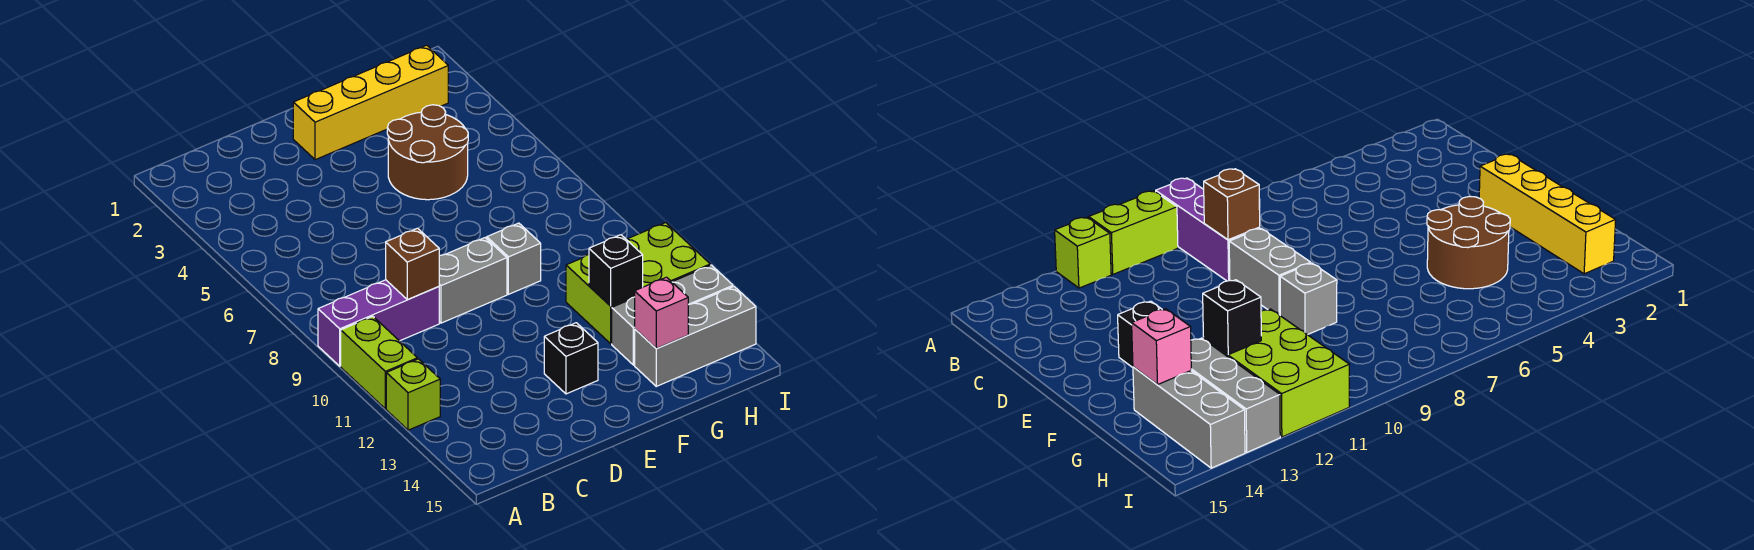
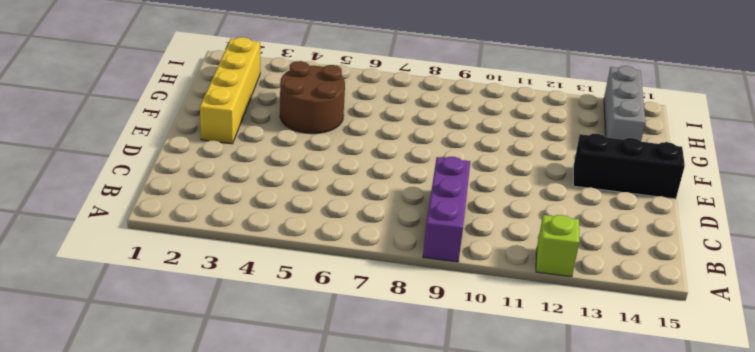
black 1x3 brick [573,134,685,199] -> black 1x1 brick [544,323,598,394]
none -> lime 1x2 brick [341,316,417,409]
none -> grey 1x2 brick [439,238,507,323]
none -> grey 1x1 brick [487,223,541,294]

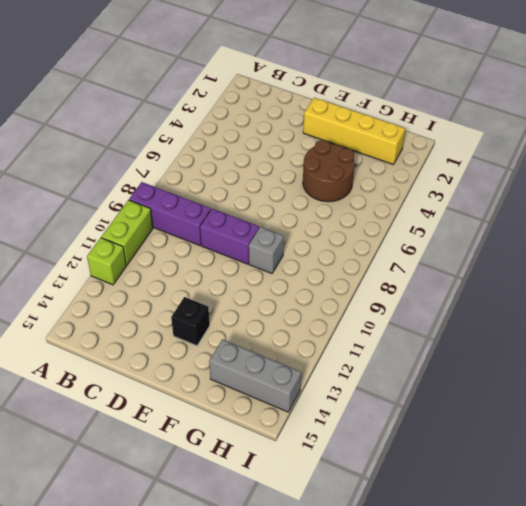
purple 1x2 brick [200,209,259,264] -> grey 1x2 brick [439,238,507,323]
none -> lime 2x3 brick [566,223,710,344]
none -> grey 1x3 brick [612,265,733,365]
none -> brown 1x1 brick [386,228,439,300]

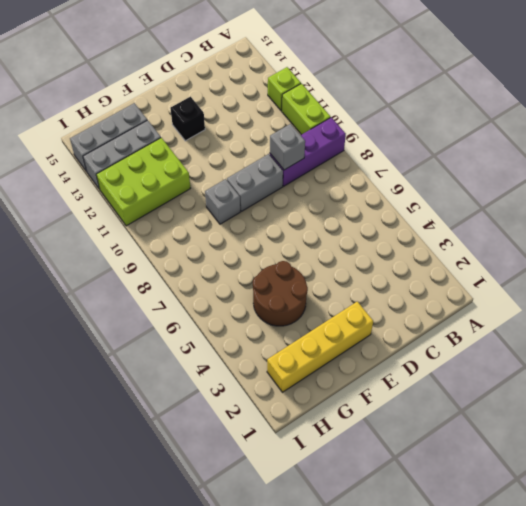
grey 1x1 brick [270,124,305,170] -> brown 1x1 brick [386,228,439,300]
none -> black 1x1 brick [589,235,643,306]
none -> pink 1x1 brick [635,277,689,349]

